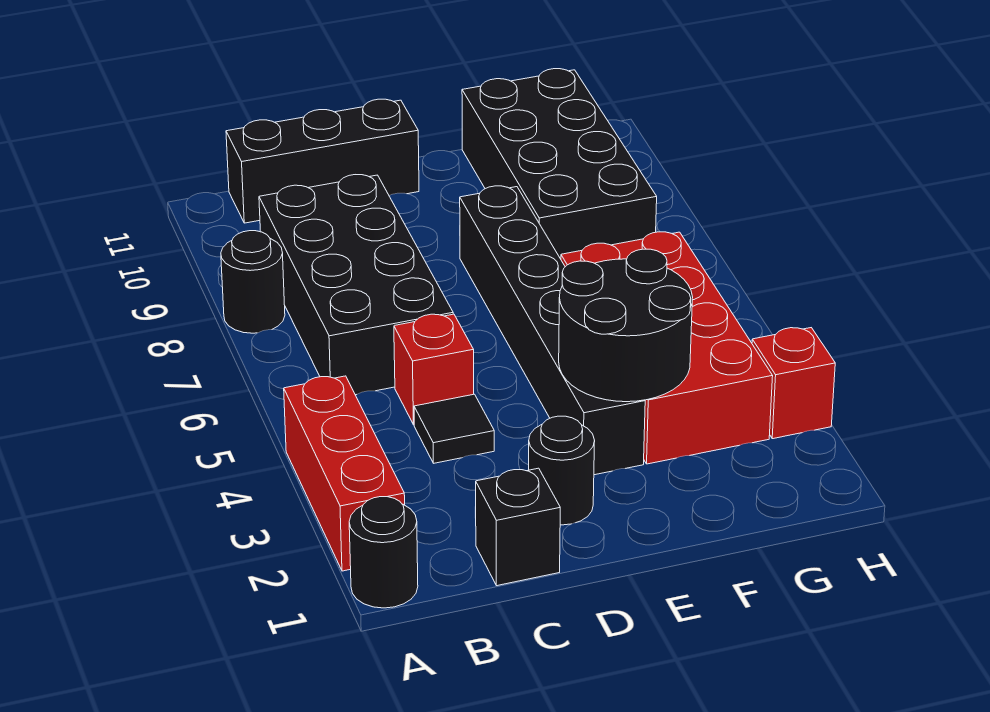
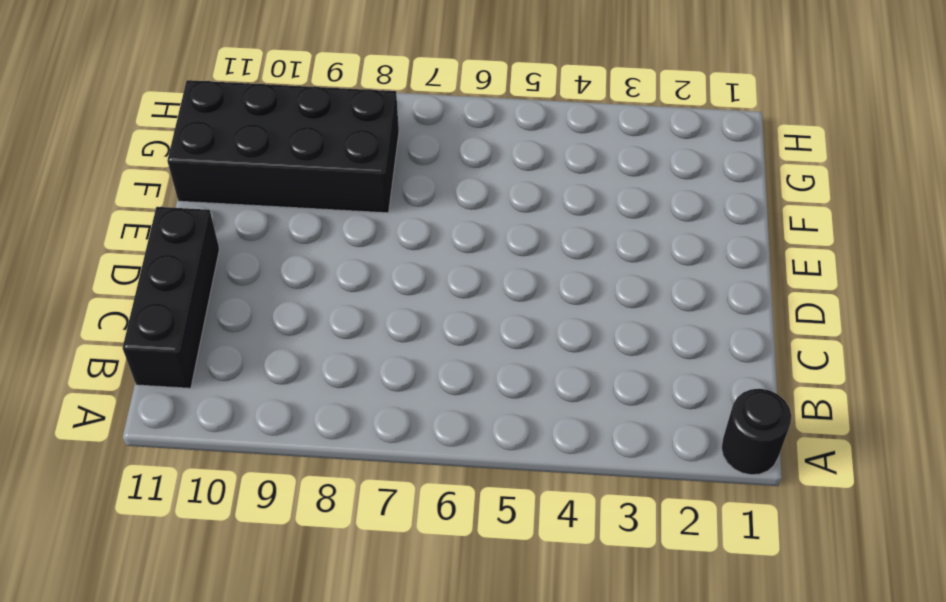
none -> red 1x3 brick [284,376,405,571]
none -> black 1x1 round brick [221,231,285,333]
none -> black 2x4 brick [259,175,453,395]

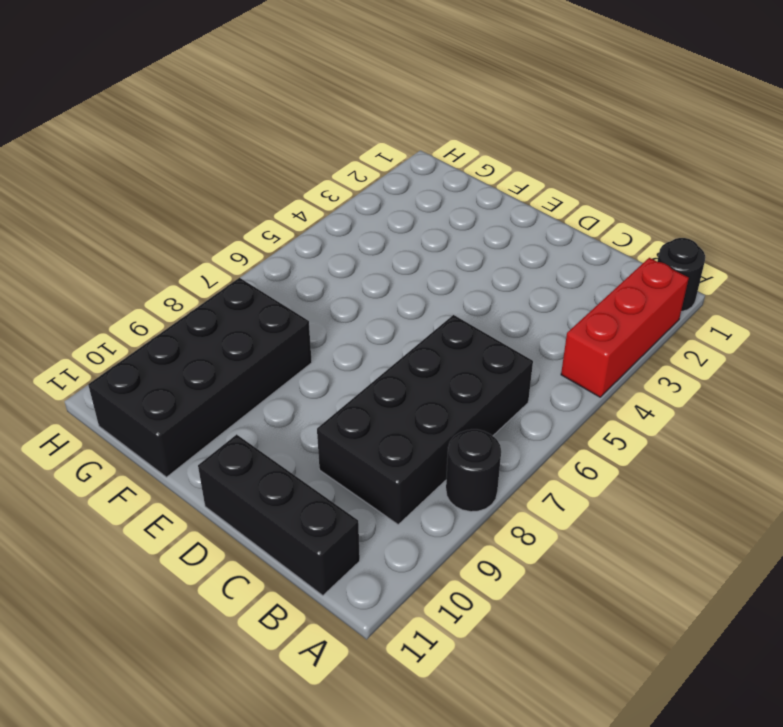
none -> black 1x1 brick [475,468,560,586]
none -> black 1x1 tile [414,394,494,463]
none -> red 1x1 brick [394,314,474,425]

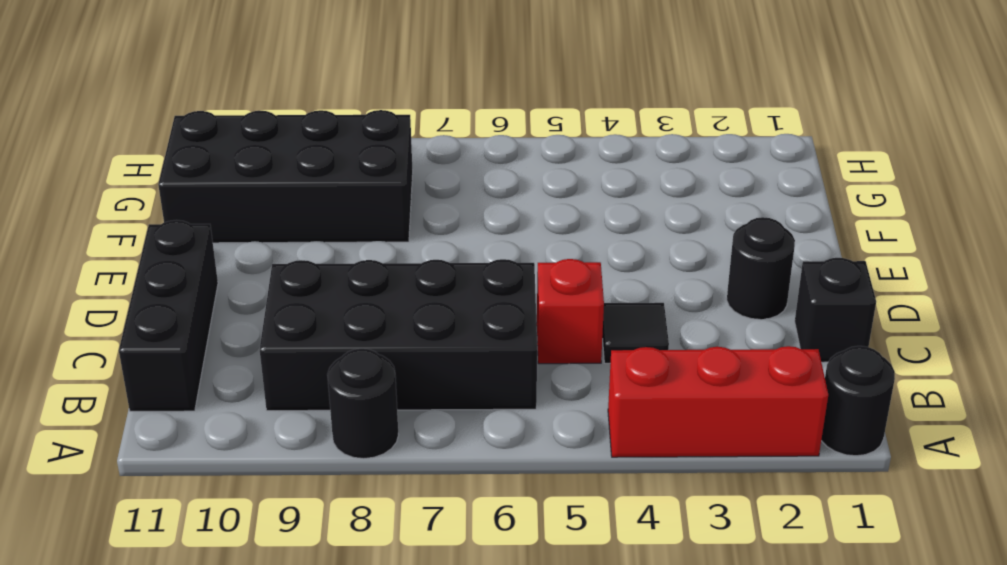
none -> black 1x6 brick [460,186,645,475]
none -> red 2x4 brick [561,232,773,464]
none -> red 1x1 brick [752,328,835,439]

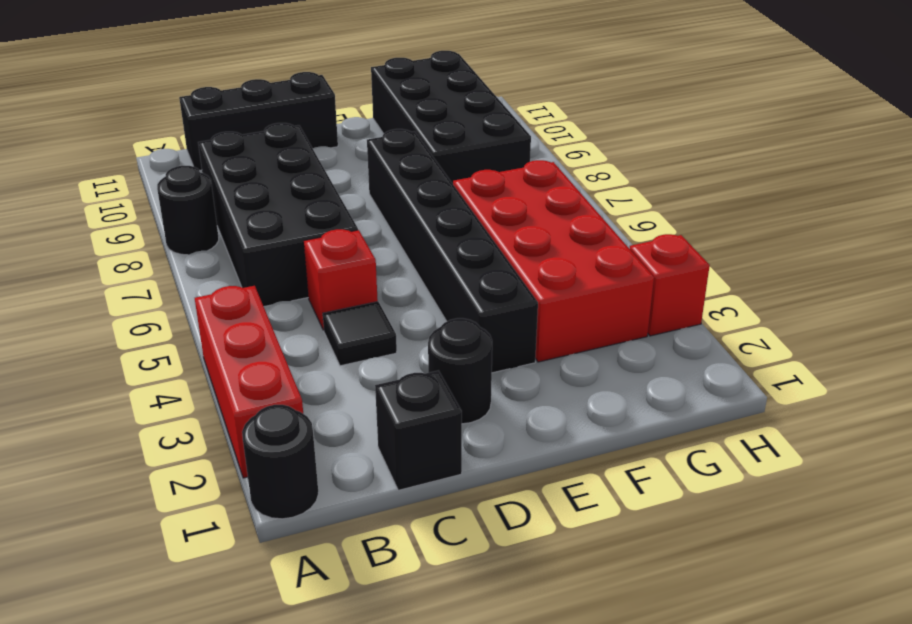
none -> black 2x2 round brick [559,249,693,402]

